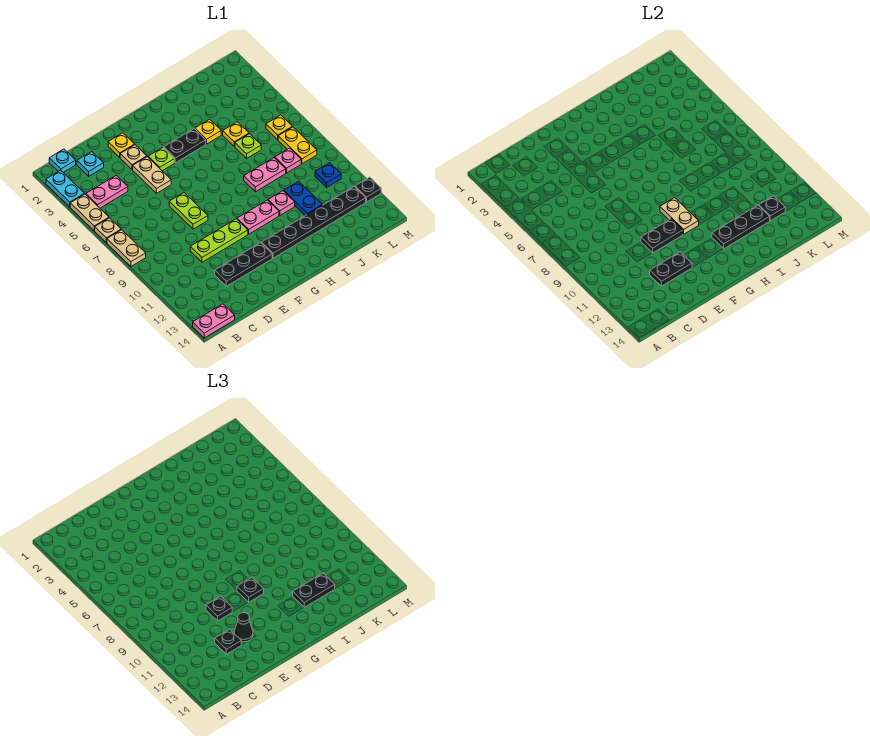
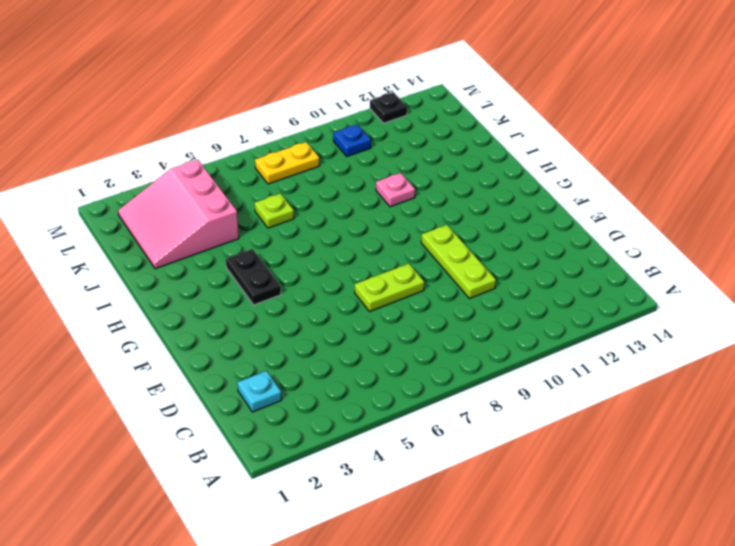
pink 3x3 slope [118,160,239,269] -> none
none -> cyan 1x2 plate [46,170,84,207]
none -> tan 1x2 plate [70,194,109,231]
none -> tan 1x1 plate [95,218,121,243]
none -> tan 1x2 plate [107,230,146,266]

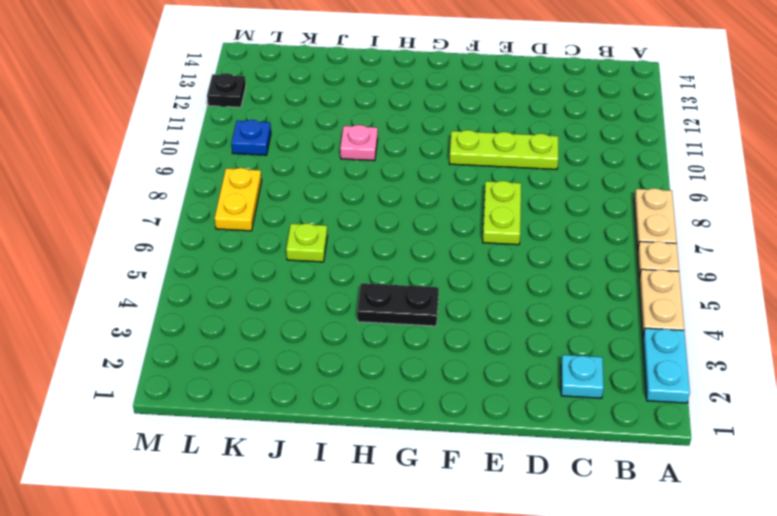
none -> pink 1x2 plate [193,304,235,338]
none -> cyan 1x1 plate [49,149,76,172]
none -> pink 1x2 plate [86,175,128,208]
none -> black 1x3 plate [215,243,272,286]

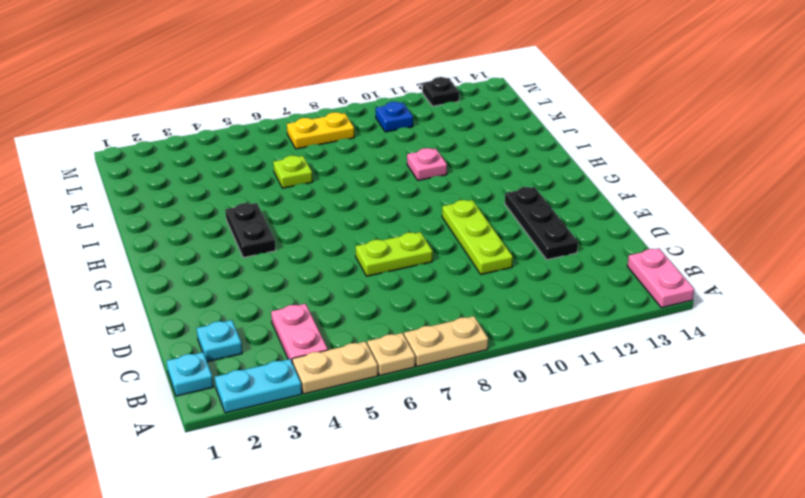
none -> yellow 1x1 plate [108,133,135,158]
none -> tan 1x1 plate [120,145,147,170]
none -> tan 1x2 plate [133,157,171,193]
none -> lime 1x1 plate [148,147,175,171]

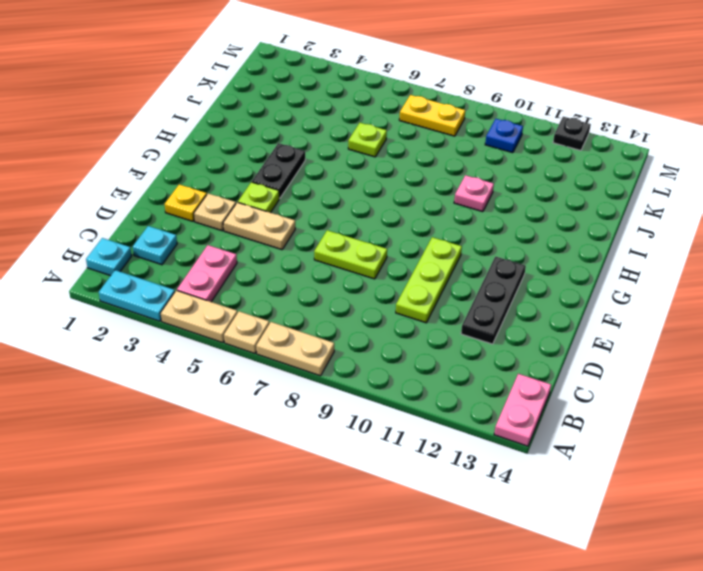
none -> pink 1x2 plate [237,200,279,234]
none -> black 1x6 plate [262,187,366,258]
none -> yellow 1x1 plate [195,119,221,144]
none -> pink 1x2 plate [244,158,286,192]

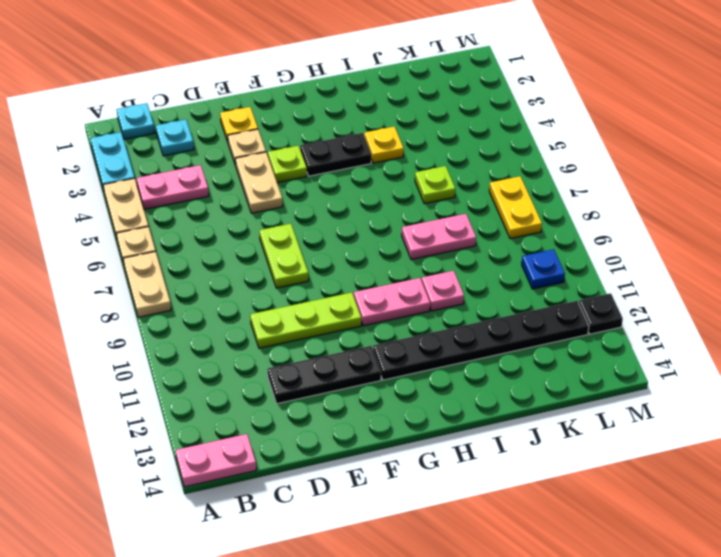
none -> yellow 1x1 plate [223,122,249,147]
none -> blue 1x2 plate [284,181,322,216]
none -> pink 1x1 plate [275,148,301,173]
none -> yellow 1x1 plate [266,115,292,140]

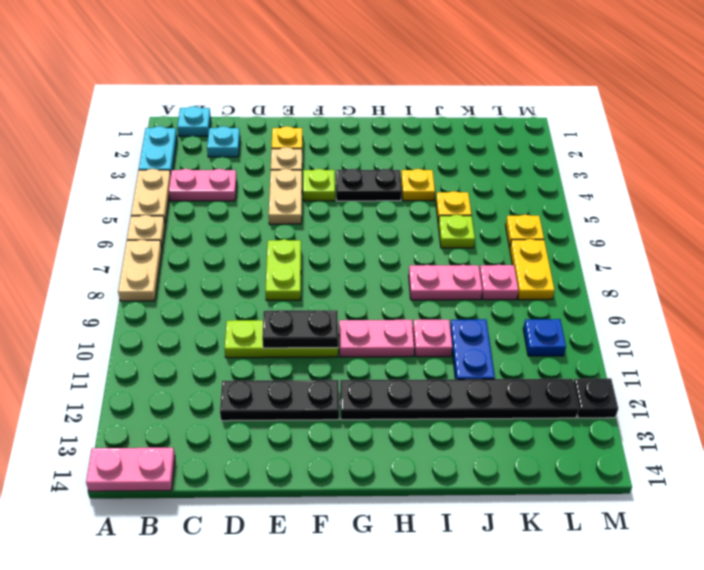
none -> black 1x2 plate [650,252,692,286]
none -> tan 1x2 plate [660,198,699,234]
none -> black 1x3 plate [712,205,770,249]
none -> black 1x1 plate [759,196,785,221]

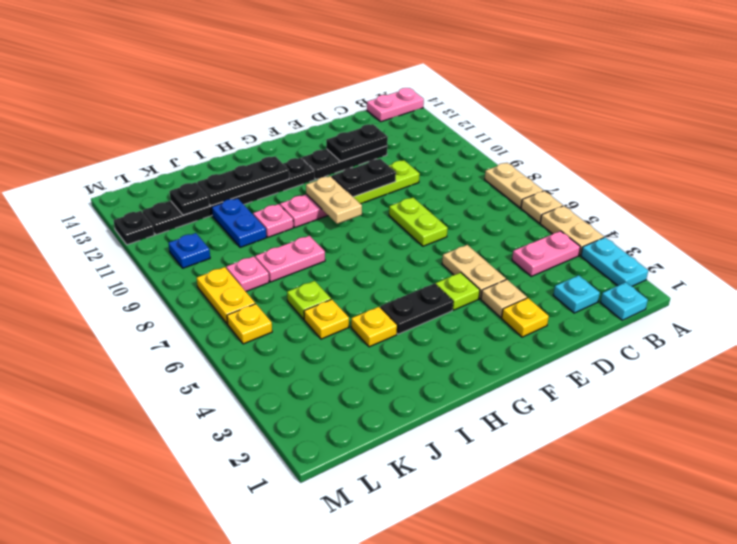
none -> black 1x1 plate [215,629,241,654]
none -> black 1x1 plate [206,596,232,621]
none -> black 1x1 cone [234,613,253,642]
none -> black 1x1 plate [237,578,264,602]

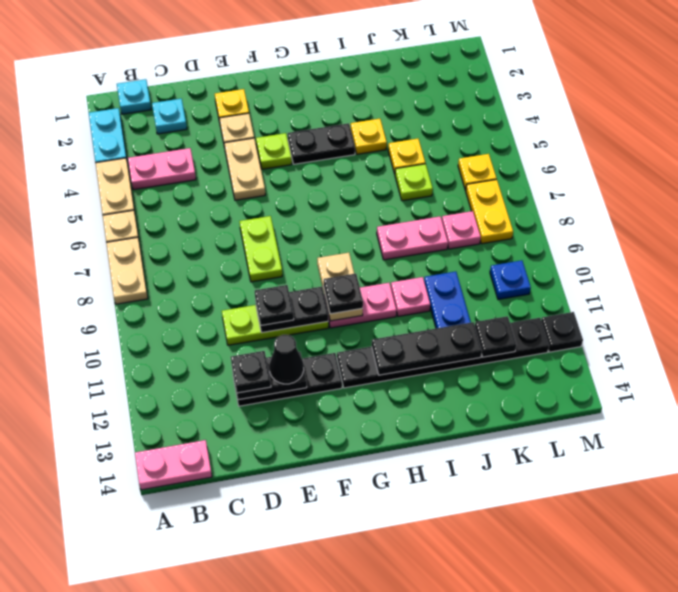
none -> black 1x2 plate [293,573,335,607]

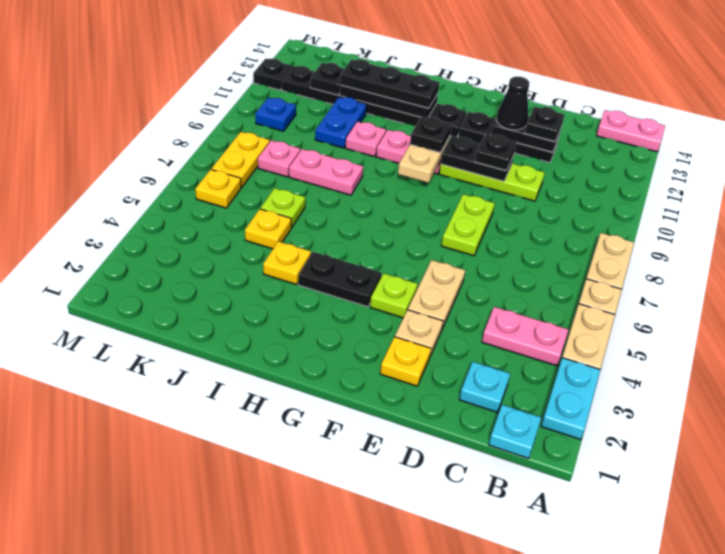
black 1x3 plate [340,59,439,108] -> black 1x2 plate [293,573,335,607]

